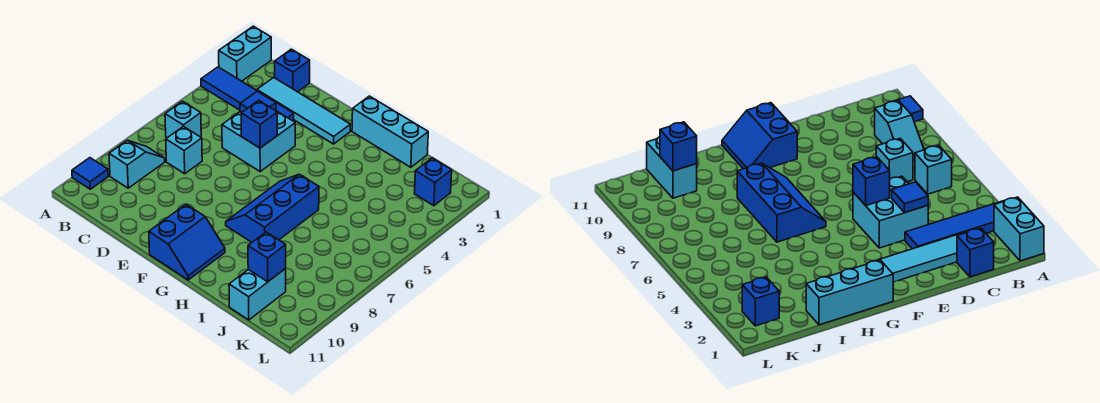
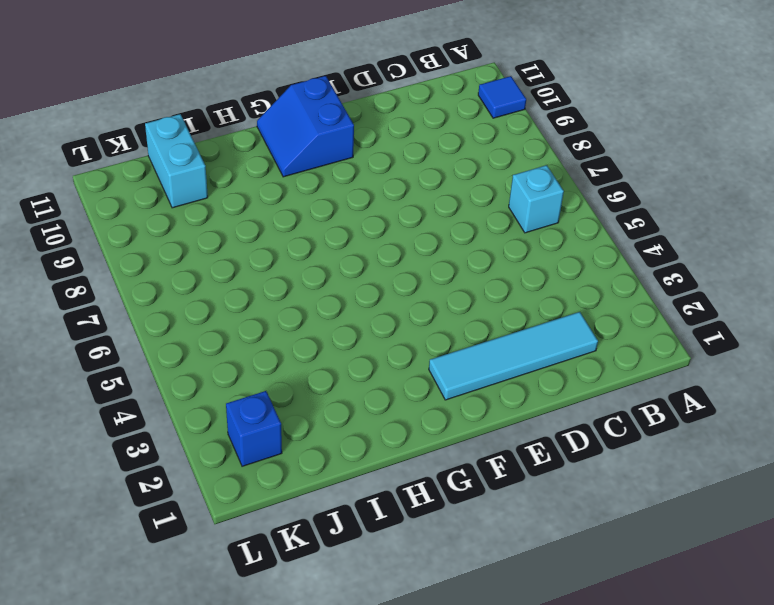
none -> cyan 1x2 brick [219,26,271,81]
none -> blue 1x4 tile [201,67,294,121]
none -> cyan 1x2 slope [109,140,165,188]

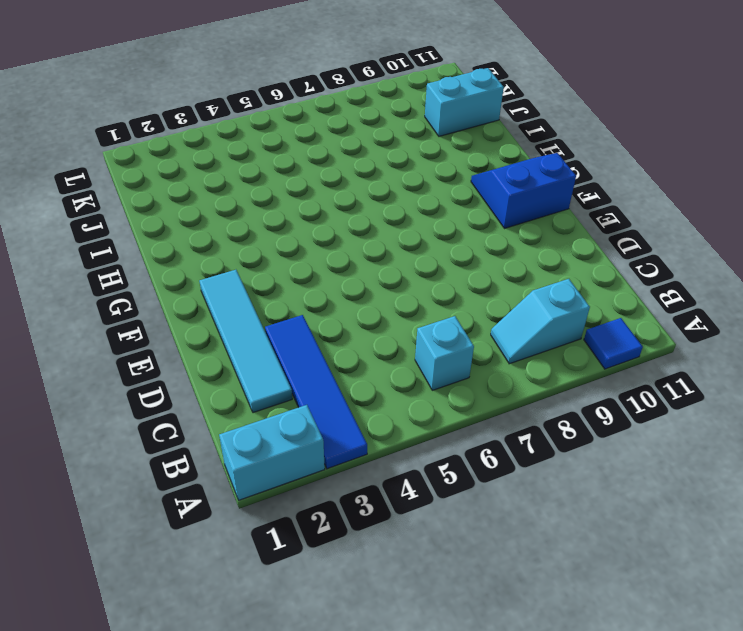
none -> blue 1x1 brick [275,49,310,92]
none -> cyan 1x1 brick [166,126,202,174]
none -> cyan 2x2 brick [222,111,295,171]

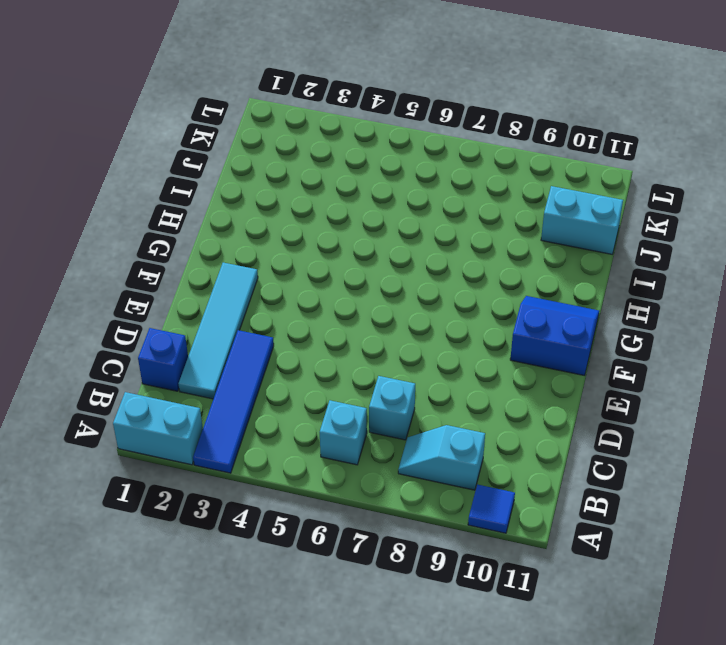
none -> cyan 2x2 brick [222,111,295,171]
none -> cyan 1x3 brick [352,96,428,167]
none -> blue 2x3 slope [226,174,319,242]

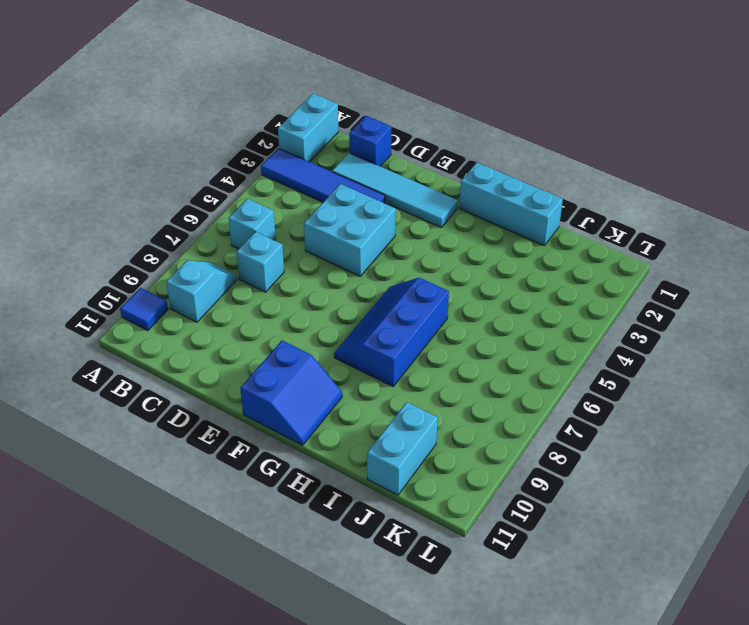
none -> blue 1x1 brick [415,158,452,206]
none -> blue 1x1 tile [240,91,276,112]
none -> blue 1x1 brick [241,100,277,148]

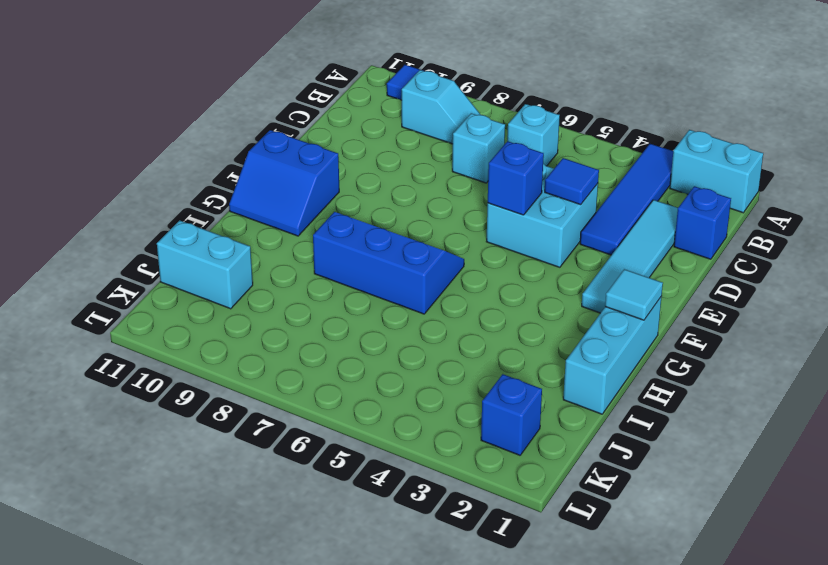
cyan 1x1 tile [605,269,663,320] -> none
none -> blue 1x1 brick [248,232,286,282]

